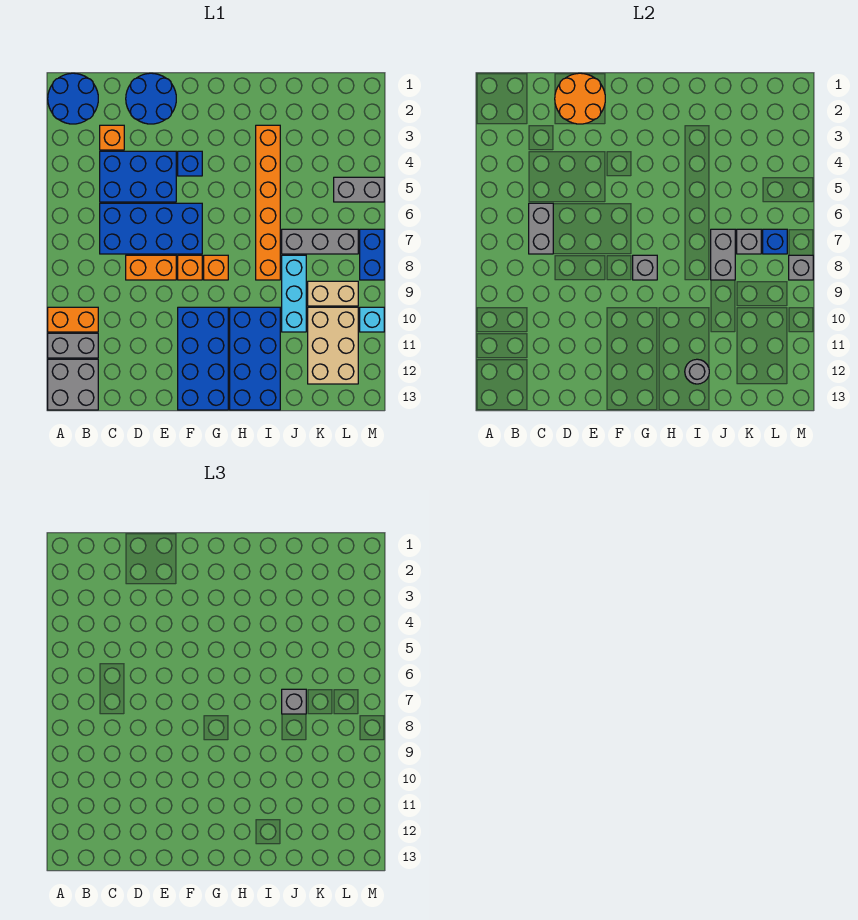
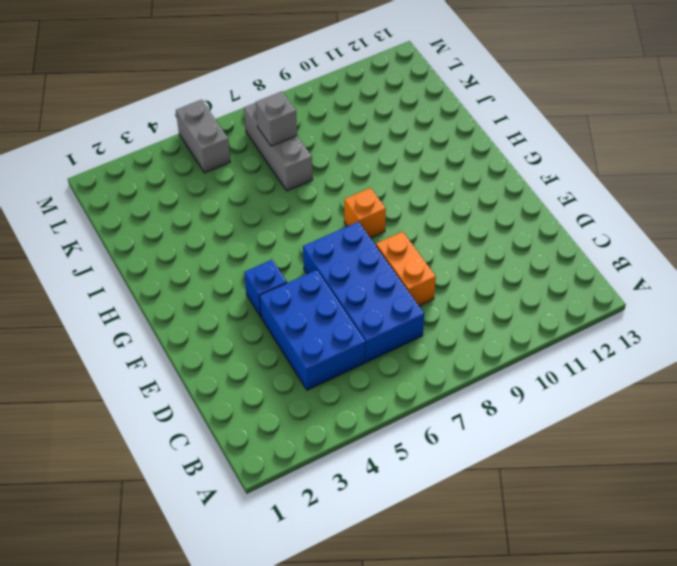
none -> blue 2x2 round brick [48,73,98,124]
none -> orange 1x2 brick [48,307,98,332]
none -> grey 1x2 brick [48,333,98,358]
none -> grey 2x2 brick [48,359,98,410]

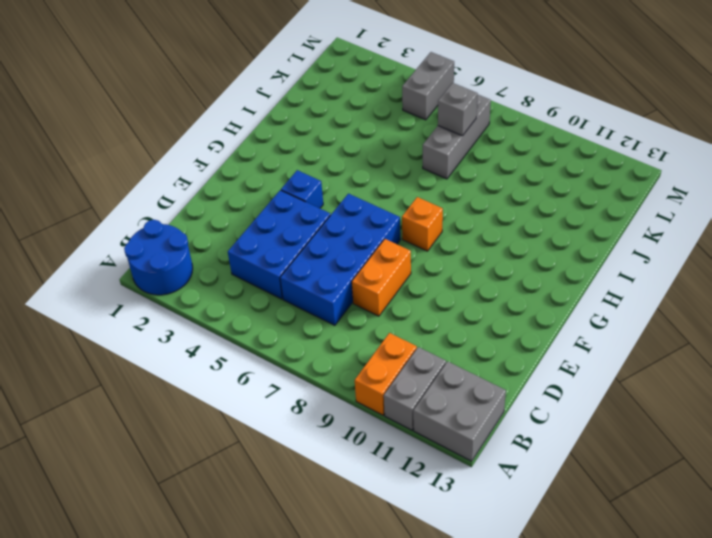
none -> orange 1x1 brick [100,125,124,150]
none -> blue 2x2 round brick [126,73,176,124]
none -> orange 1x1 brick [178,255,202,280]
none -> blue 2x4 brick [178,307,228,410]

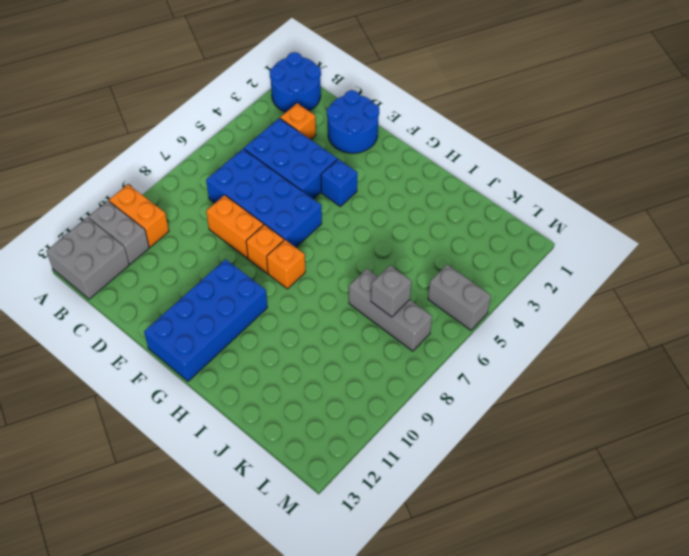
none -> blue 2x4 brick [230,307,280,410]
none -> orange 1x6 brick [256,125,280,280]
none -> cyan 1x3 brick [282,255,306,332]
none -> tan 1x2 brick [308,281,358,306]

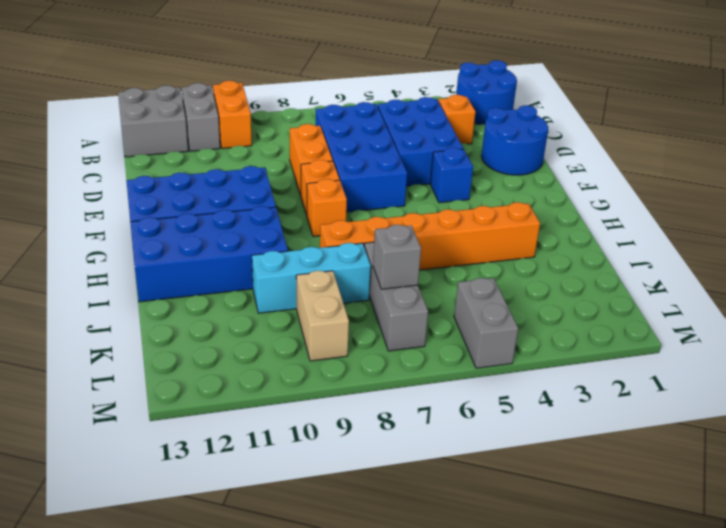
none -> tan 2x3 brick [308,307,358,384]
none -> blue 1x2 brick [360,229,384,280]
none -> cyan 1x1 brick [360,307,384,332]
none -> grey 1x2 brick [529,203,553,254]

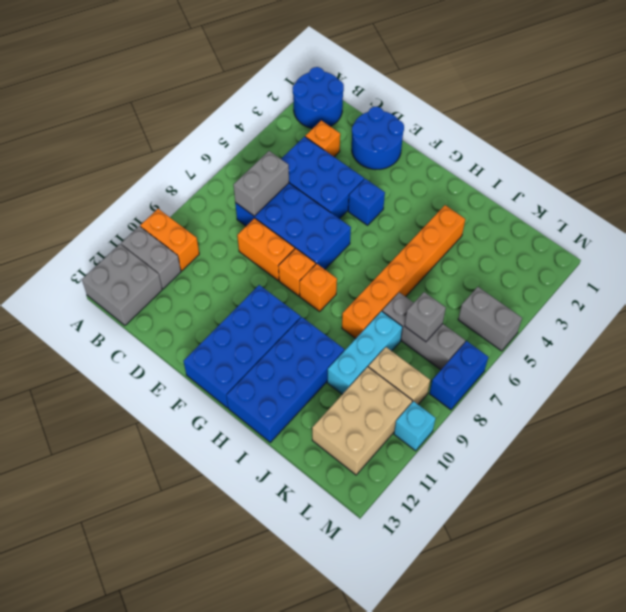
none -> orange 2x2 round brick [555,73,605,124]
none -> grey 1x1 brick [633,255,657,280]
none -> grey 1x1 round brick [685,359,709,384]
none -> grey 1x2 brick [711,229,735,280]

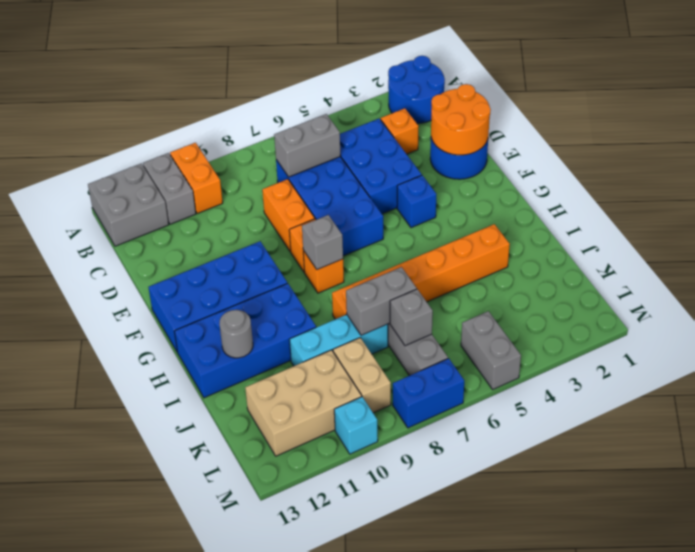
none -> blue 1x1 brick [763,229,787,254]
none -> grey 1x1 brick [789,255,813,280]
none -> grey 1x1 brick [282,689,306,714]

